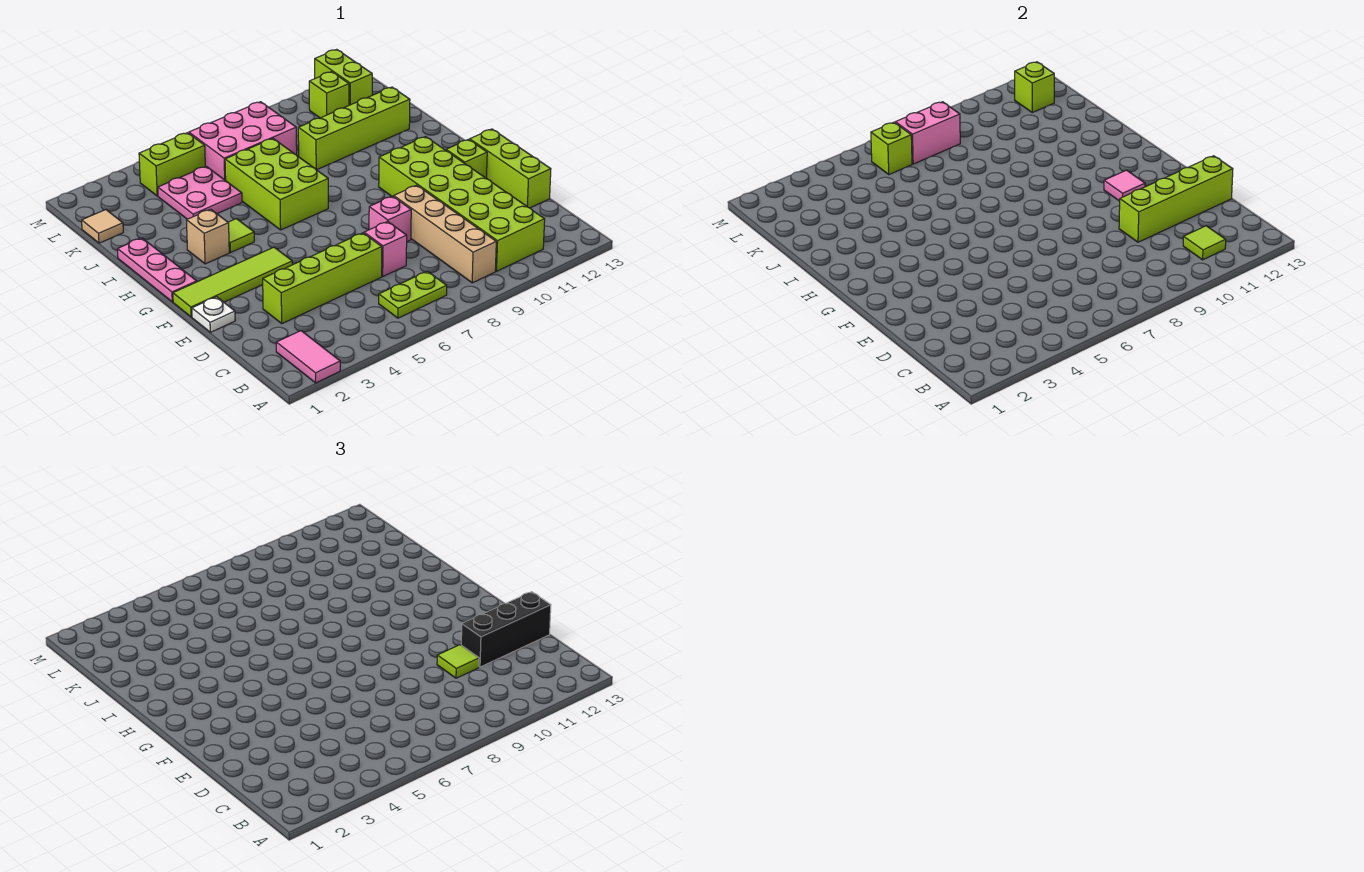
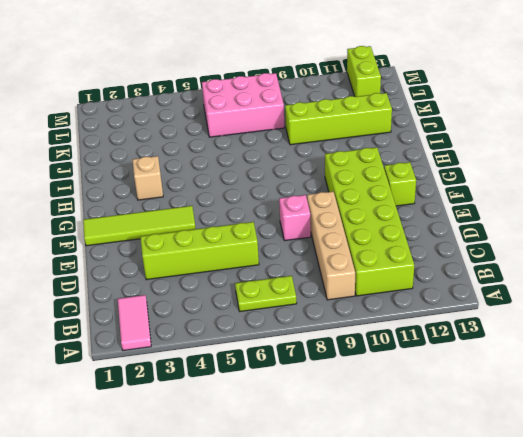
none -> pink 1x1 brick [364,221,407,276]
none -> lime 1x3 brick [470,129,551,208]
none -> white 1x1 plate [192,297,235,332]
none -> pink 1x3 plate [117,238,197,302]

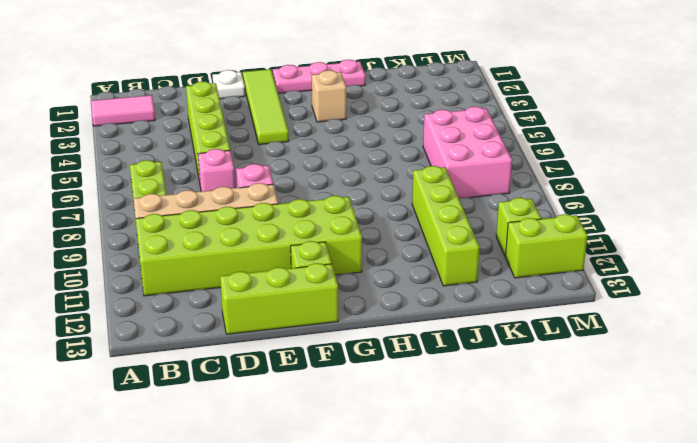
none -> lime 1x1 tile [228,219,254,252]
none -> lime 2x3 brick [225,139,328,230]
none -> pink 2x2 plate [158,166,242,219]
none -> tan 1x1 tile [82,210,123,243]

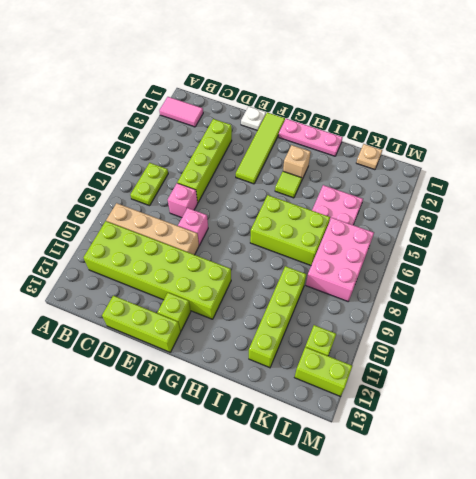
tan 1x1 plate [356,144,382,170] -> tan 1x1 tile [82,210,123,243]
none -> lime 1x2 brick [139,133,205,196]
none -> lime 1x1 tile [1183,226,1226,260]
none -> lime 1x4 brick [1119,156,1233,242]
none -> pink 1x1 tile [1104,170,1145,201]

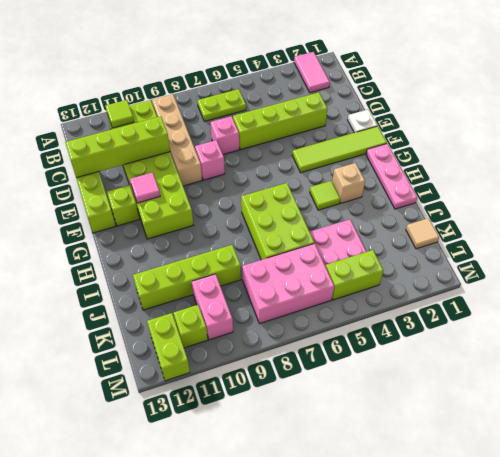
pink 1x2 brick [192,274,233,340] -> pink 1x2 brick turned to [895,102,960,164]
none -> lime 1x1 brick [871,122,912,174]
none -> lime 1x1 brick [1015,62,1054,112]
none -> lime 1x1 tile [437,645,479,678]
none -> black 1x3 brick [461,592,551,667]

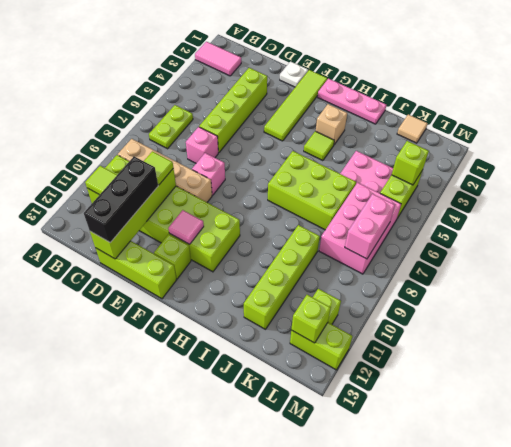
lime 1x1 brick [392,141,429,185] -> lime 1x1 brick moved to [871,122,912,174]

